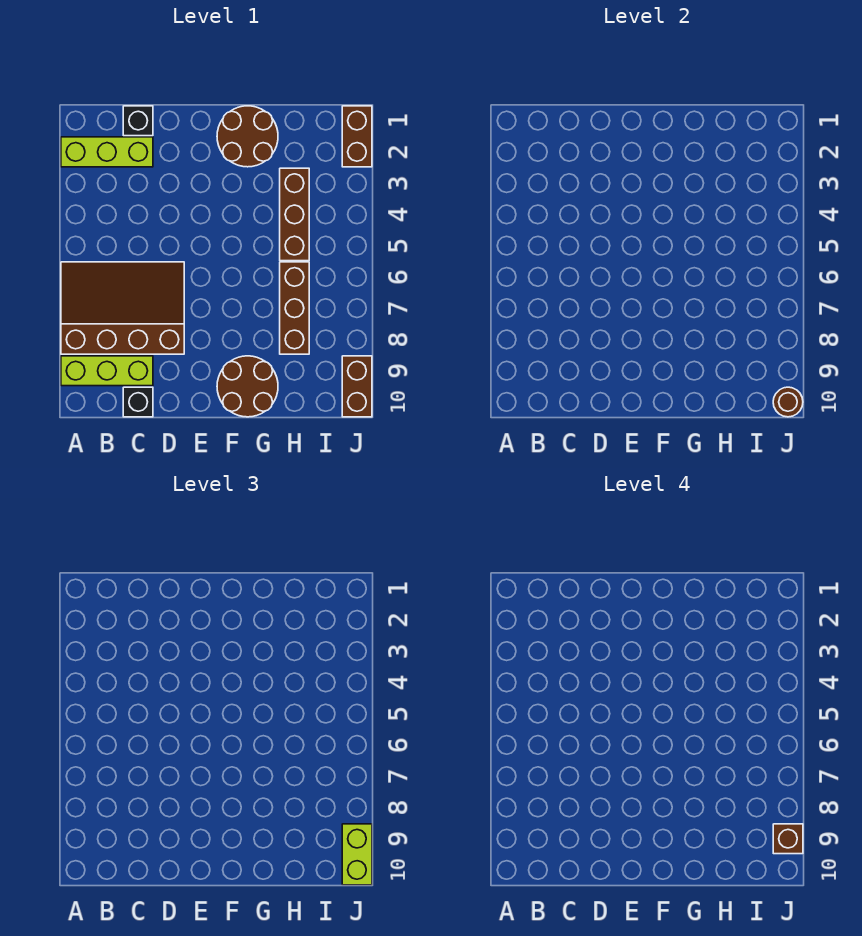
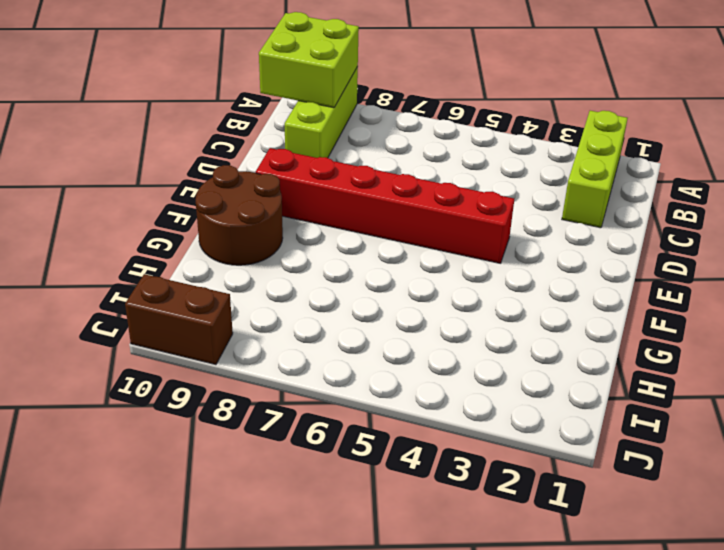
lime 2x2 brick [259,12,359,108] -> none
red 1x6 brick [256,148,514,263] -> none
none -> brown 3x4 slope [61,262,184,354]
none -> black 1x1 brick [123,106,153,136]
none -> black 1x1 brick [123,387,153,417]

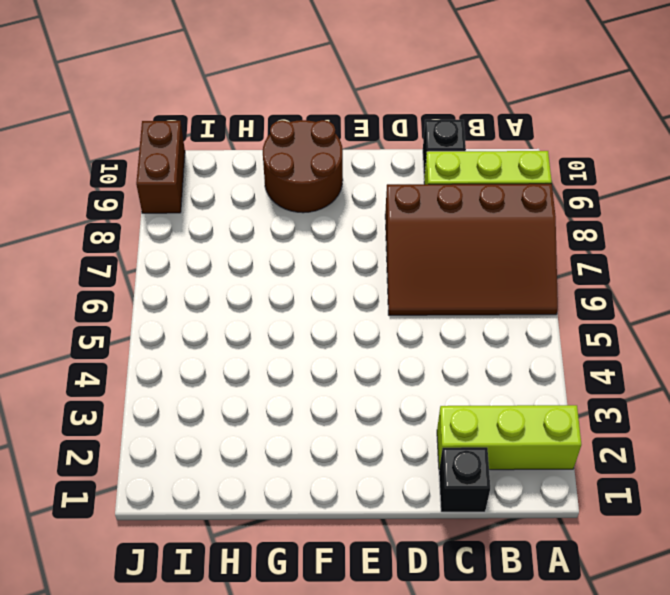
none -> brown 2x2 round brick [217,106,278,167]
none -> brown 1x3 brick [280,168,309,261]
none -> brown 1x3 brick [280,262,309,354]

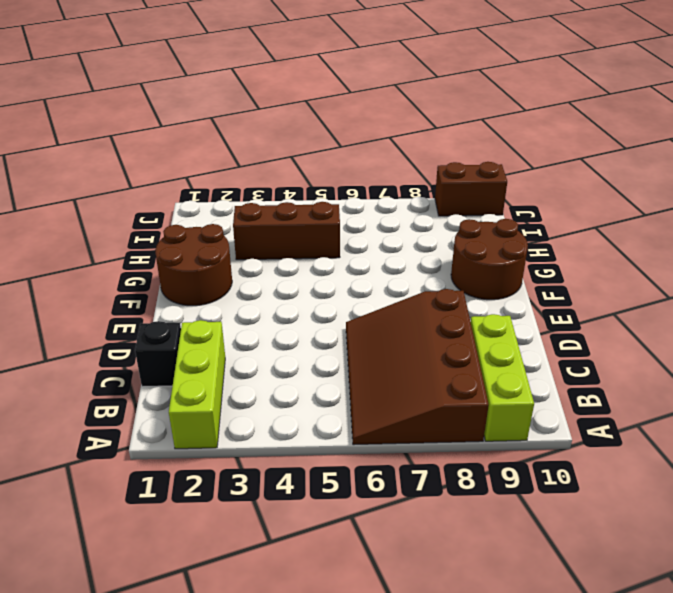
none -> black 1x1 brick [123,387,153,417]
none -> brown 1x3 brick [280,262,309,354]
none -> brown 1x2 brick [342,106,372,167]

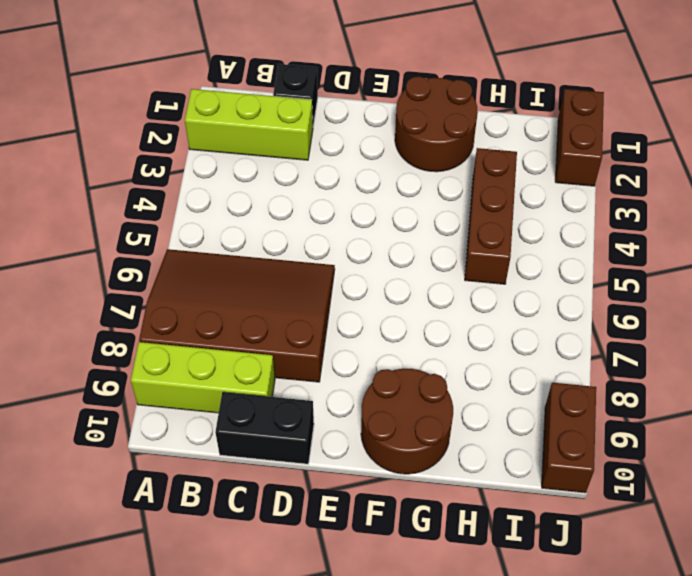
black 1x2 brick [215,392,314,464] -> black 1x1 brick [123,387,153,417]
none -> brown 1x3 brick [280,262,309,354]
none -> brown 1x1 round brick [773,387,803,417]
none -> lime 1x2 brick [342,824,372,885]

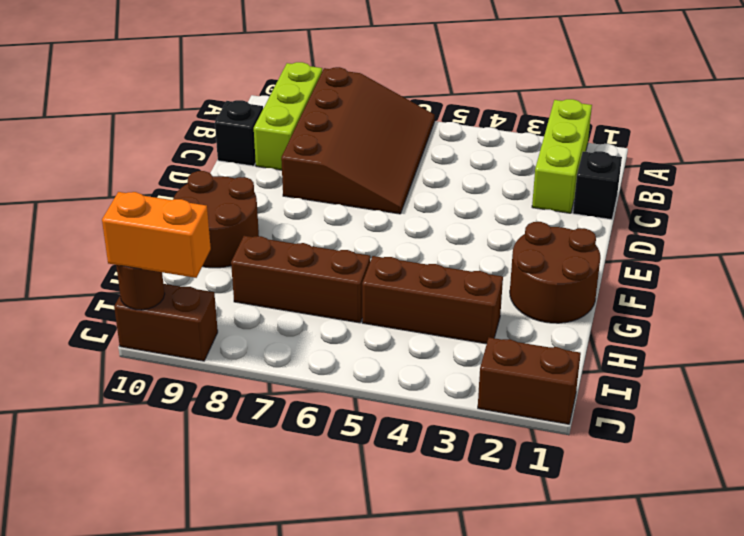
orange 1x2 brick [102,192,211,278] -> lime 1x2 brick [342,824,372,885]
none -> brown 1x1 brick [773,824,803,854]

